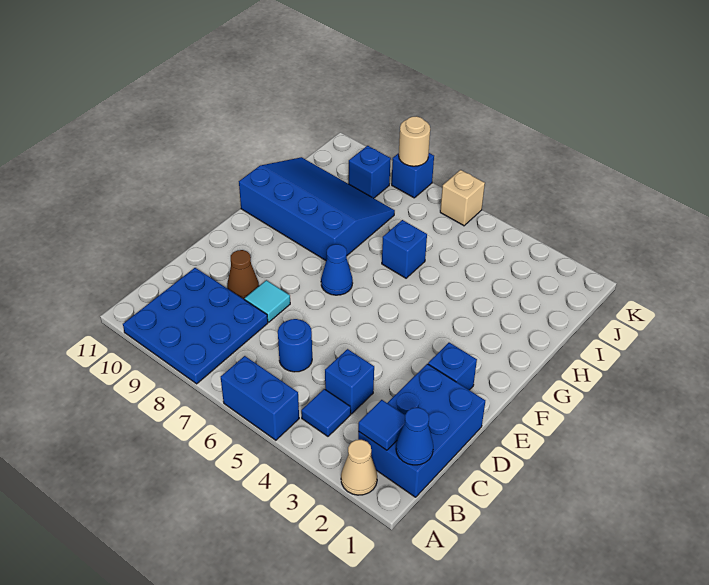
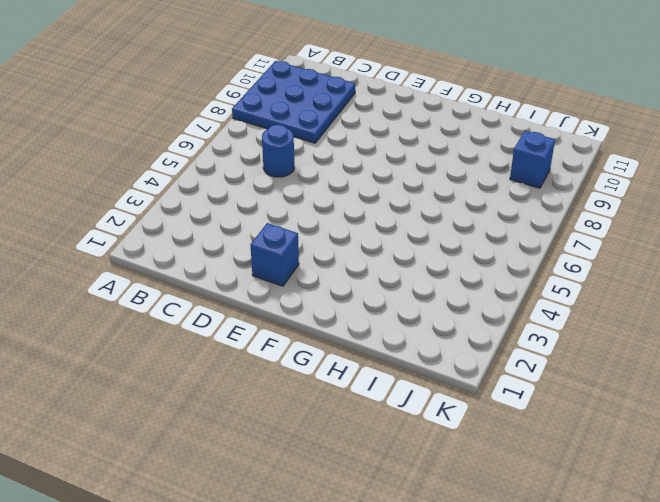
none -> tan 1x1 cone [341,440,377,495]
none -> blue 1x2 brick [221,356,299,440]
none -> blue 2x3 brick [358,364,485,497]

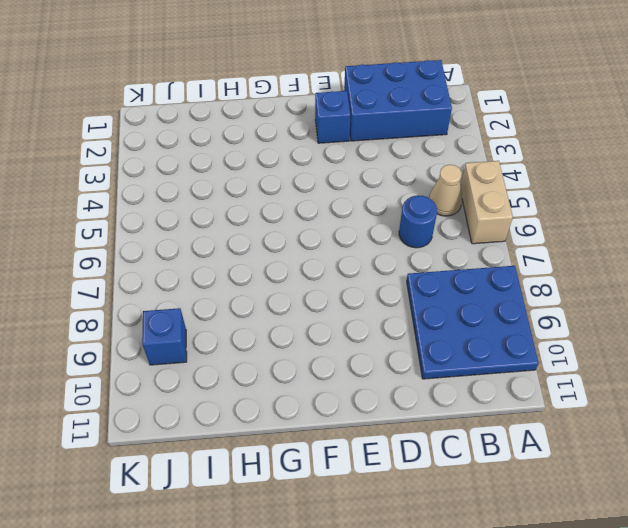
tan 1x2 brick [461,161,513,244] -> blue 1x2 brick [221,356,299,440]
tan 1x1 cone [429,165,462,216] -> tan 1x1 cone moved to [341,440,377,495]
none -> blue 1x1 tile [301,389,351,436]
none -> blue 1x1 brick [325,349,374,414]
none -> cyan 1x1 tile [245,280,290,322]

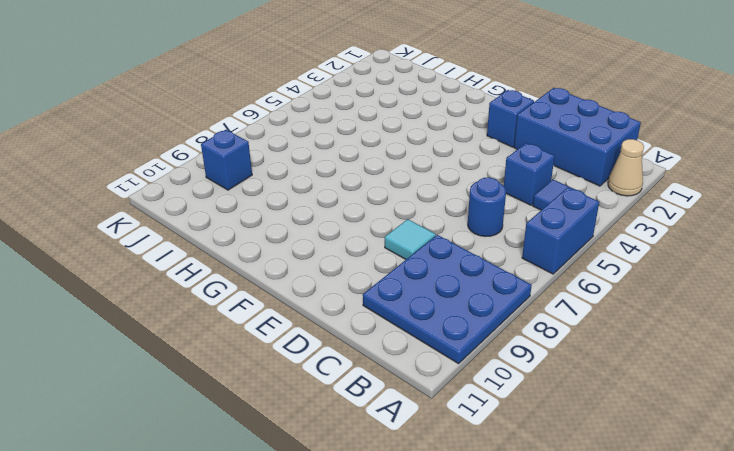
none -> brown 1x1 cone [227,250,259,300]
none -> blue 1x1 cone [321,244,353,295]
none -> blue 3x4 slope [239,157,395,260]

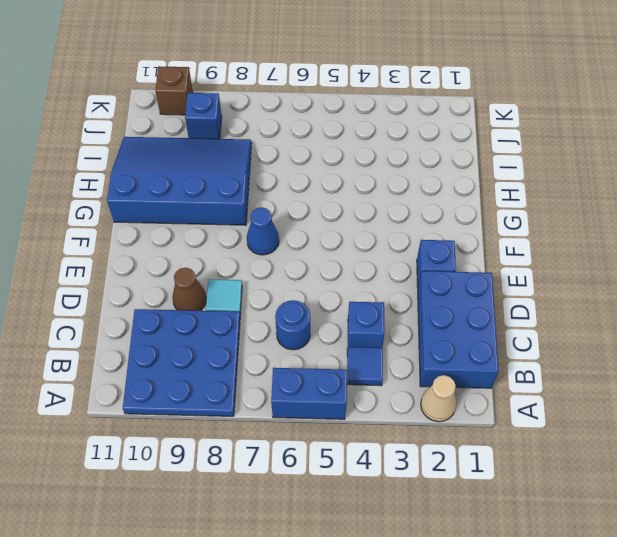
brown 1x1 brick [155,66,193,115] -> none
none -> blue 1x1 brick [382,220,427,278]
none -> tan 1x1 brick [440,170,485,226]
none -> blue 1x1 brick [392,153,434,198]

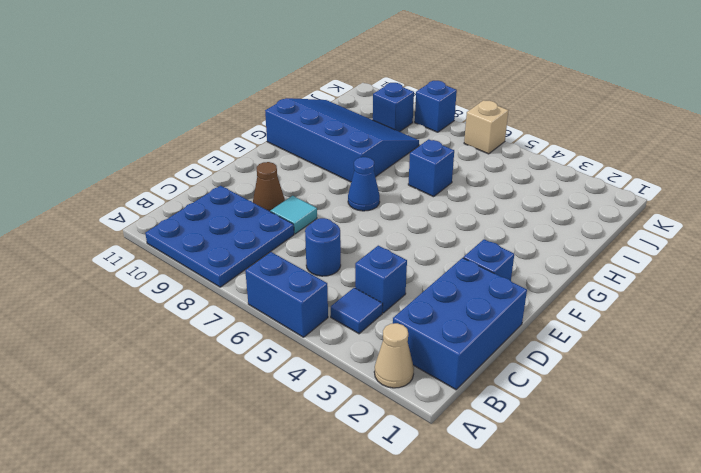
none -> blue 1x1 cone [396,408,433,465]
none -> blue 1x1 tile [358,400,405,450]
none -> tan 1x1 round brick [399,116,430,166]

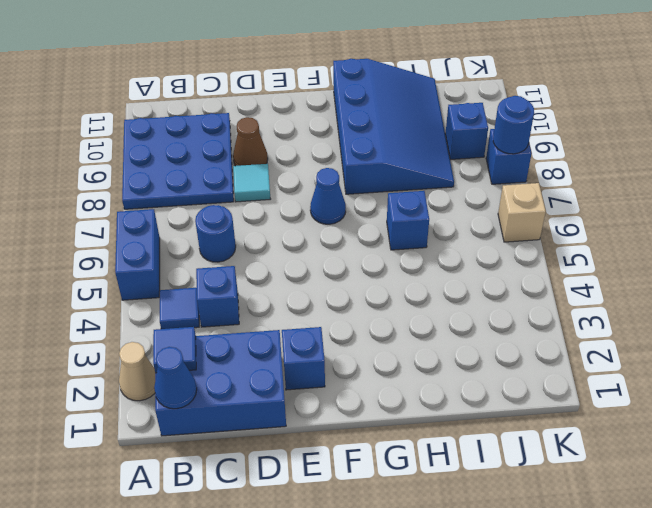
blue 1x1 round brick [493,96,534,154] -> tan 1x1 round brick [399,116,430,166]

